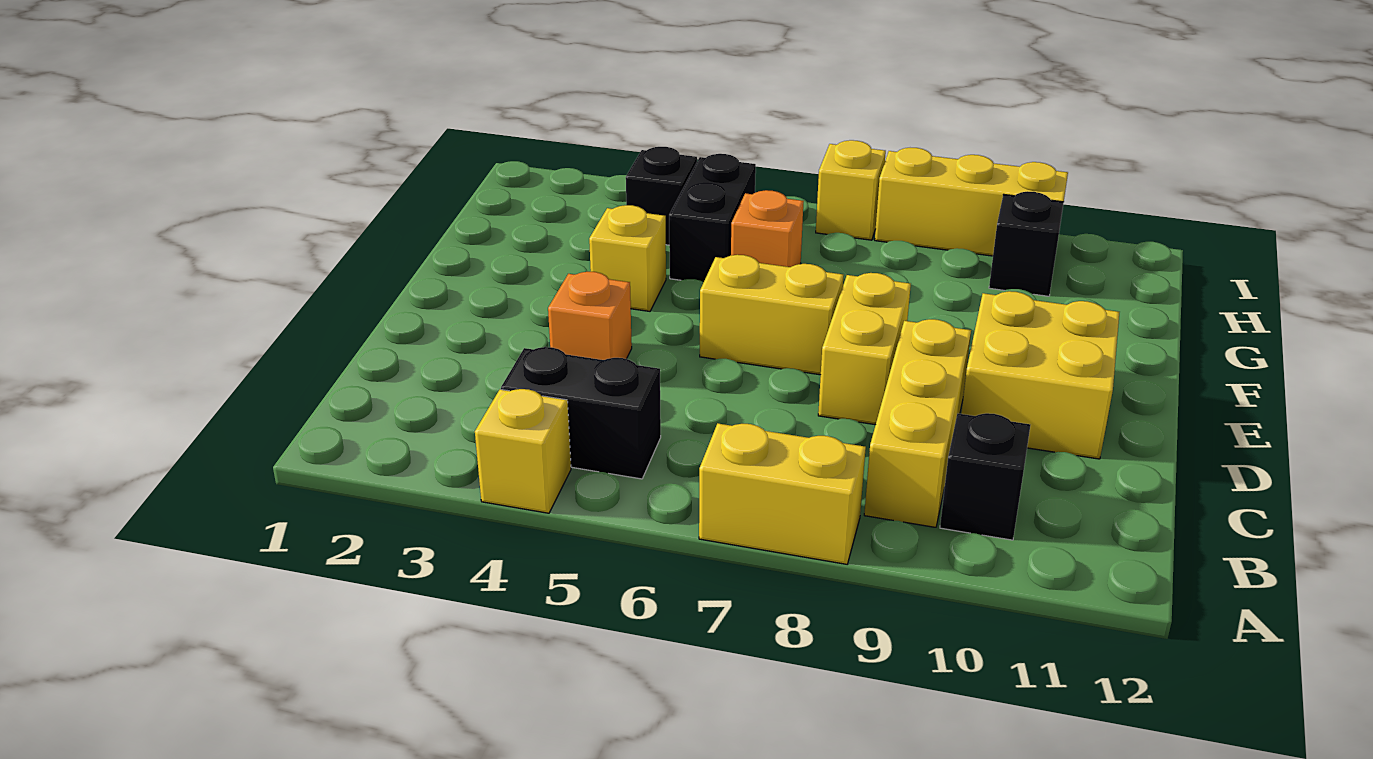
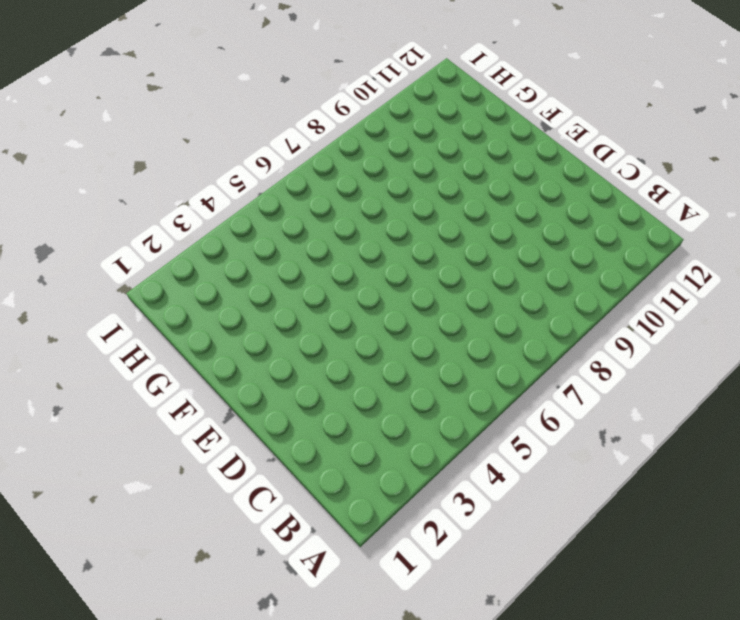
none -> yellow 1x1 brick [475,389,571,513]
none -> yellow 1x2 brick [699,423,866,564]
none -> black 1x2 brick [501,347,661,479]

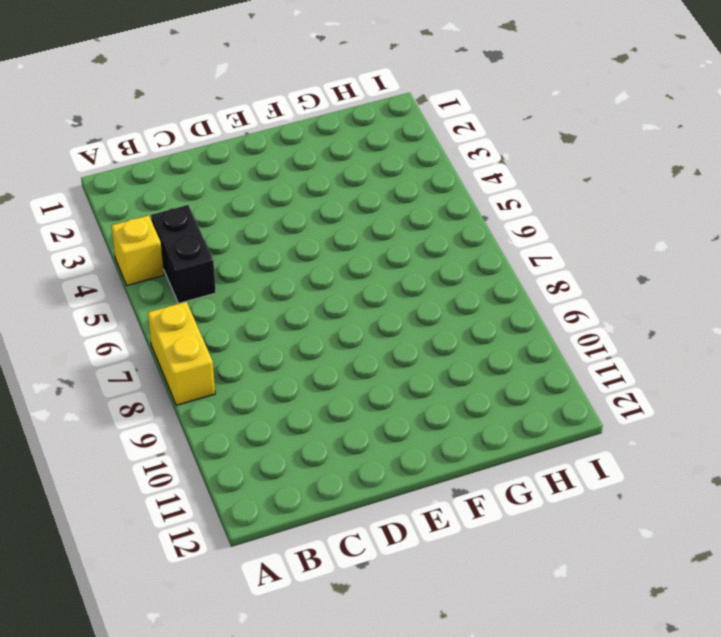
none -> yellow 1x3 brick [864,319,971,527]
none -> black 1x1 brick [940,413,1030,540]
none -> orange 1x1 brick [548,272,632,360]

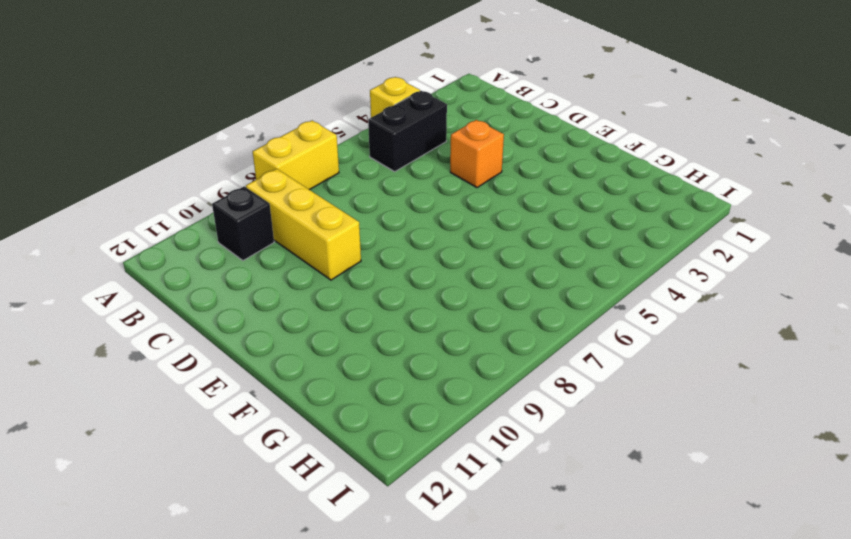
none -> yellow 1x2 brick [818,273,911,425]
none -> yellow 2x2 brick [961,291,1119,459]
none -> yellow 1x2 brick [700,255,843,375]

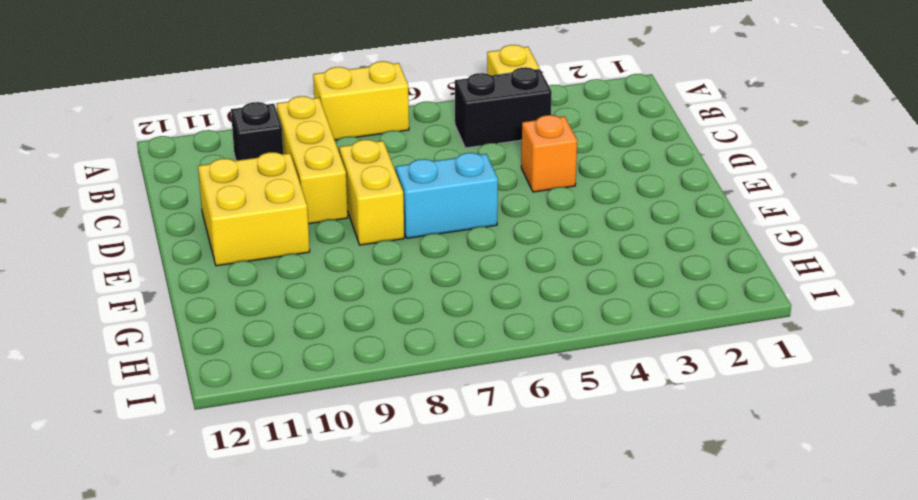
cyan 1x2 brick [396,153,498,238] -> yellow 1x2 brick [700,255,843,375]
none -> yellow 1x1 brick [589,205,666,311]
none -> black 1x2 brick [669,154,756,282]
none -> orange 1x1 brick [731,190,804,267]

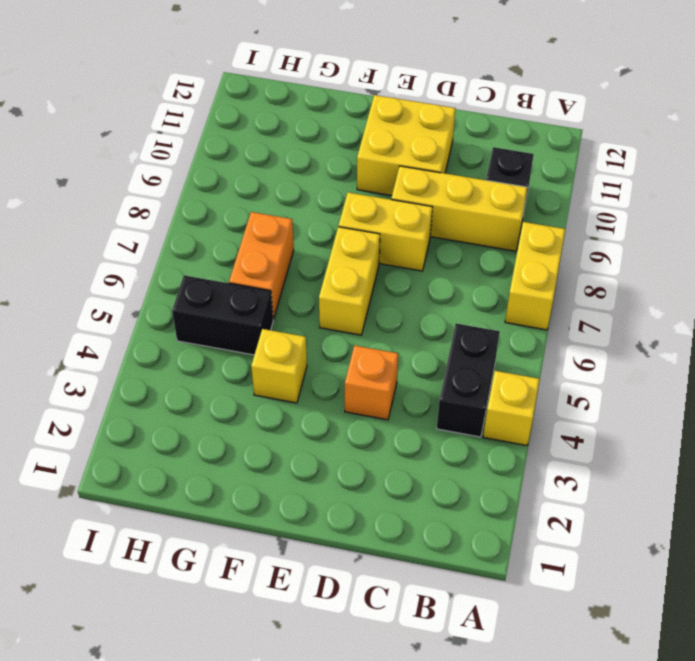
orange 1x2 brick [229,212,294,319] -> orange 1x1 brick [731,190,804,267]
none -> black 1x1 brick [626,147,697,245]
none -> black 1x1 brick [989,191,1064,296]
none -> yellow 1x1 brick [816,140,886,240]

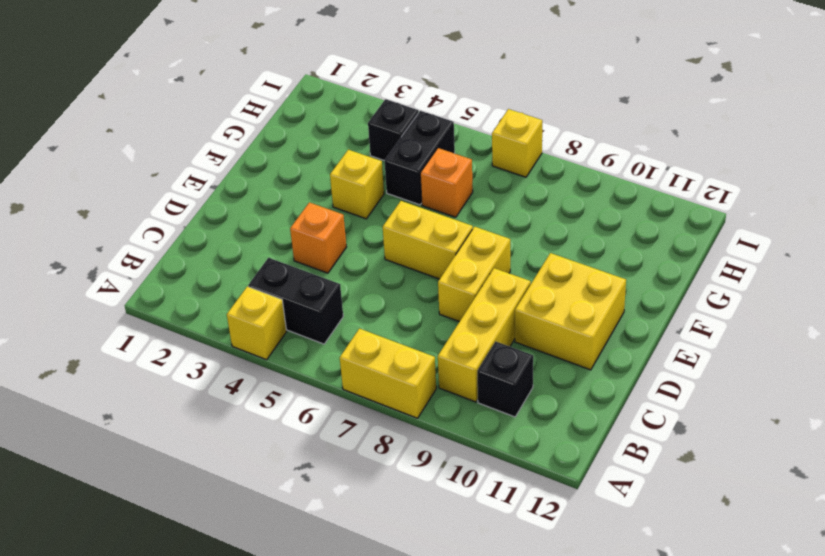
none -> black 1x1 brick [989,191,1064,296]
none -> yellow 1x3 brick [875,148,1068,256]

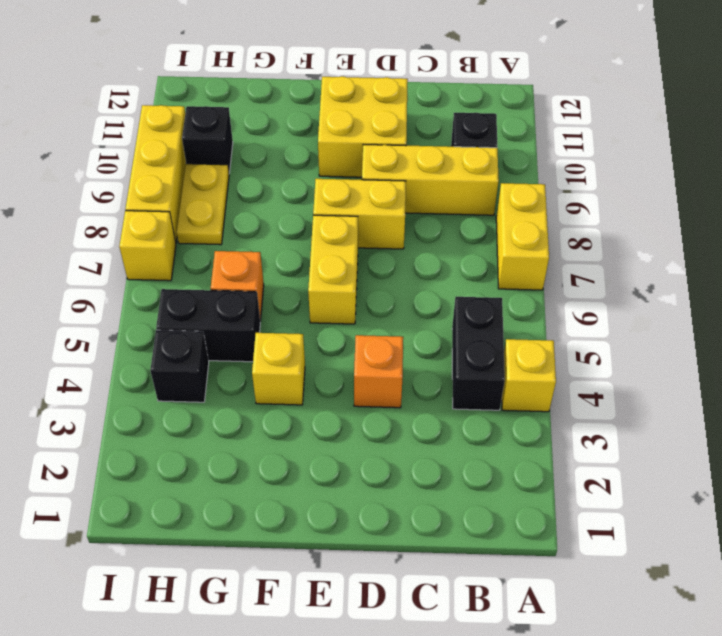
yellow 1x2 plate [177,164,229,245] -> none

